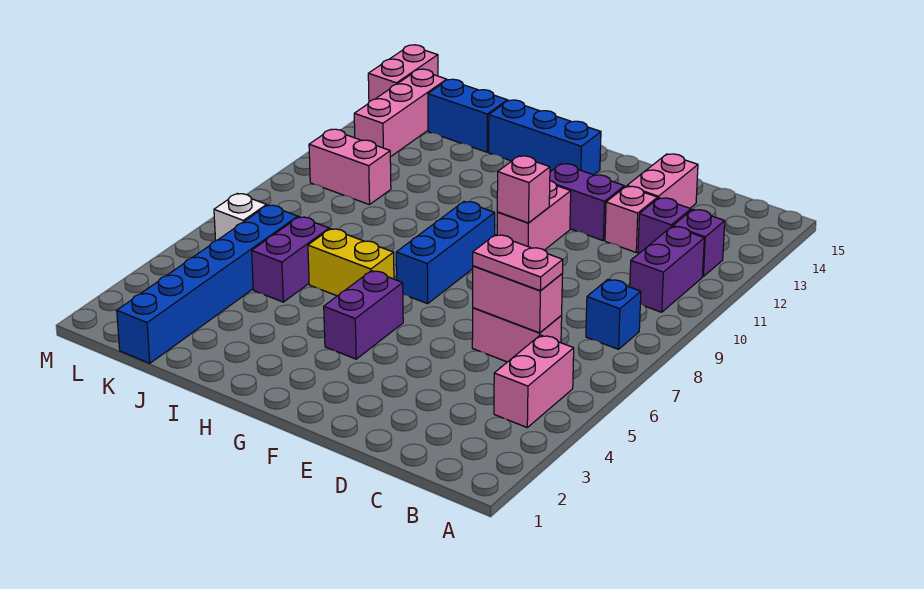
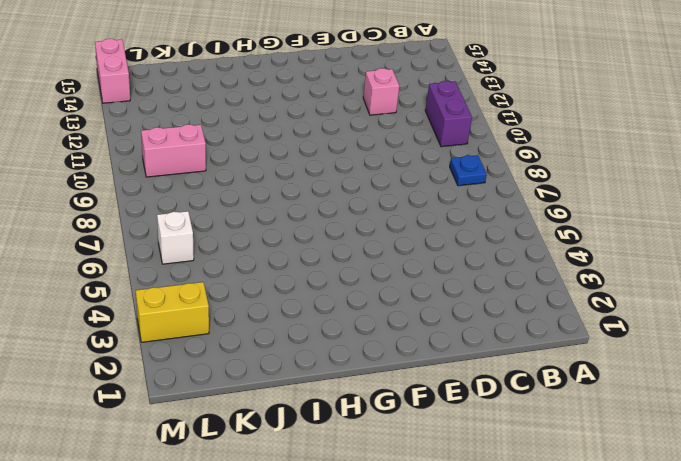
blue 1x1 plate [450,155,487,186] -> blue 1x1 brick [586,279,641,349]
yellow 1x2 brick [136,282,209,342] -> yellow 1x2 brick moved to [308,229,394,296]
none -> pink 1x2 brick [494,335,574,427]
none -> purple 1x1 brick [673,209,725,276]
none -> pink 1x2 brick [472,308,562,362]

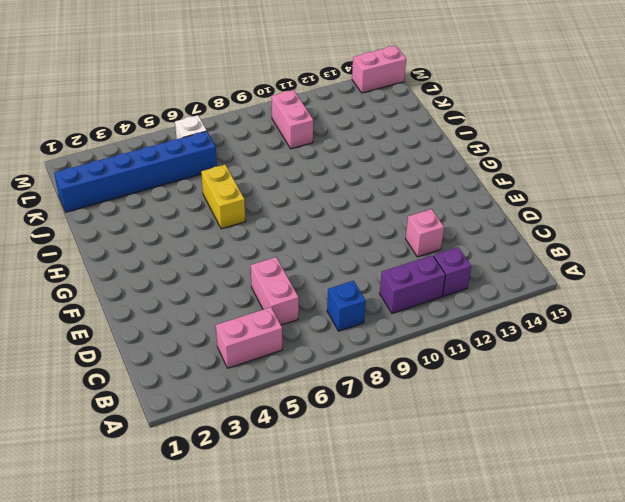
none -> purple 1x1 brick [638,198,691,253]
none -> pink 1x2 brick [627,154,698,208]
none -> purple 1x2 brick [550,164,624,241]

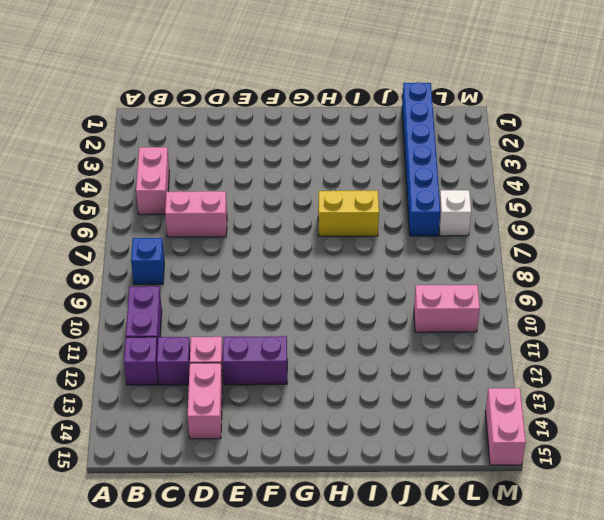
none -> pink 1x2 brick [497,181,571,250]
none -> purple 1x2 brick [324,271,403,359]
none -> blue 1x3 brick [396,202,495,304]

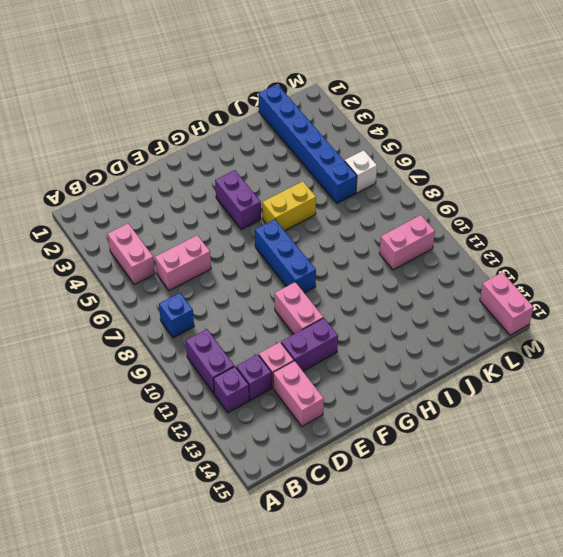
none -> blue 1x3 brick [489,100,601,175]
none -> purple 1x2 brick [252,217,329,302]
none -> blue 1x2 brick [428,79,507,152]

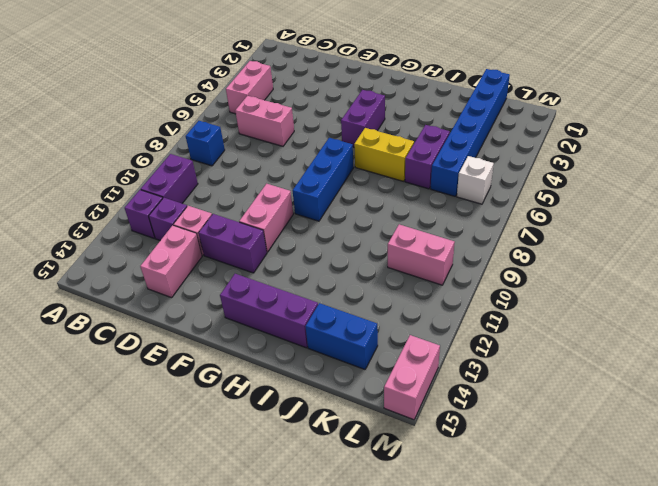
purple 1x3 brick [220,274,318,348] -> blue 1x3 brick [489,100,601,175]
none -> pink 1x3 brick [354,69,447,157]
none -> pink 1x2 brick [473,266,562,333]
none -> pink 1x1 brick [497,156,550,223]

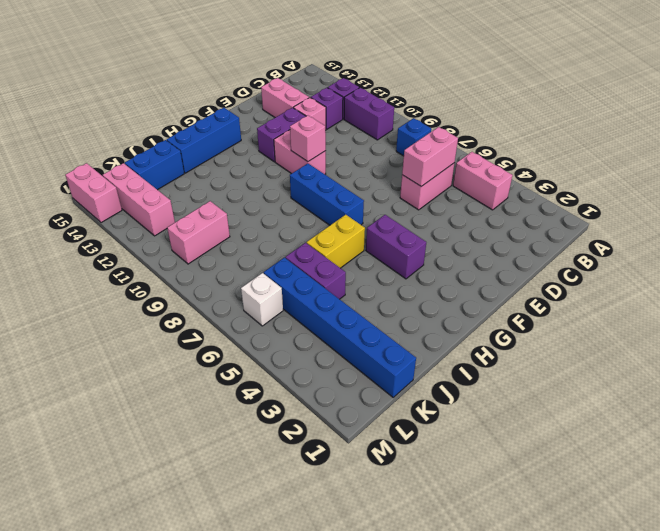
none -> pink 1x2 plate [473,235,563,291]

